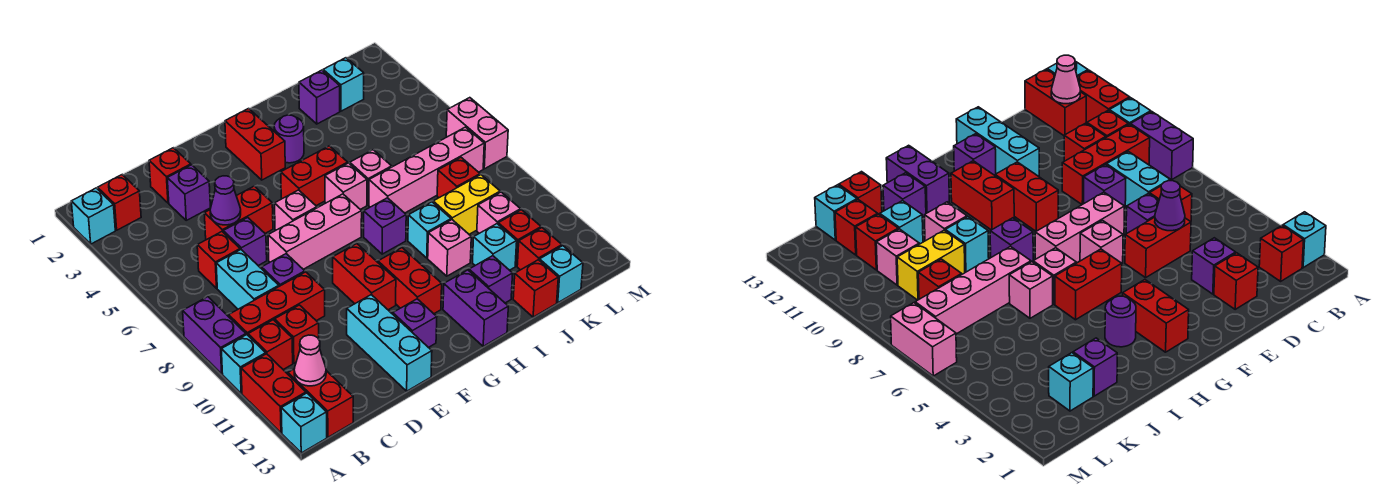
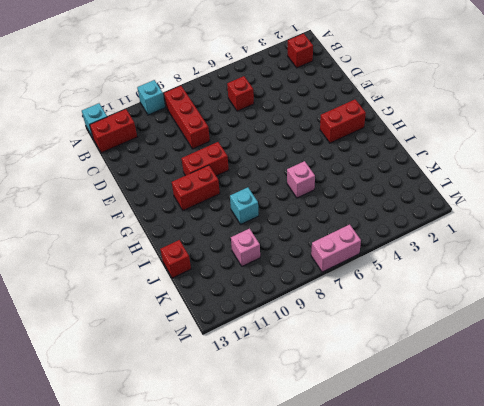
none -> cyan 1x1 brick [71,188,115,244]
none -> purple 1x2 brick [183,297,246,374]
none -> red 1x2 brick [241,354,306,433]
none -> red 1x1 brick [248,320,293,370]

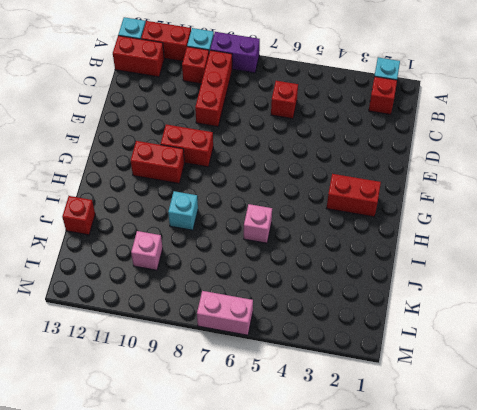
none -> cyan 1x2 brick [216,250,279,309]
none -> red 1x1 brick [275,305,319,363]
none -> red 1x1 brick [149,148,191,203]
none -> purple 1x1 brick [167,165,210,220]

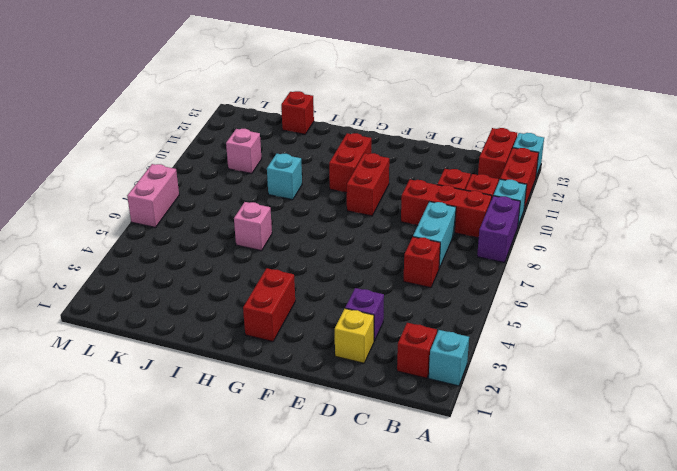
yellow 1x1 brick [335,309,374,363] -> red 1x1 brick [149,148,191,203]
none -> red 1x2 brick [204,186,273,240]
none -> purple 1x1 brick [223,218,267,265]
none -> purple 1x1 brick [262,254,305,286]
none -> pink 1x3 brick [268,194,362,269]

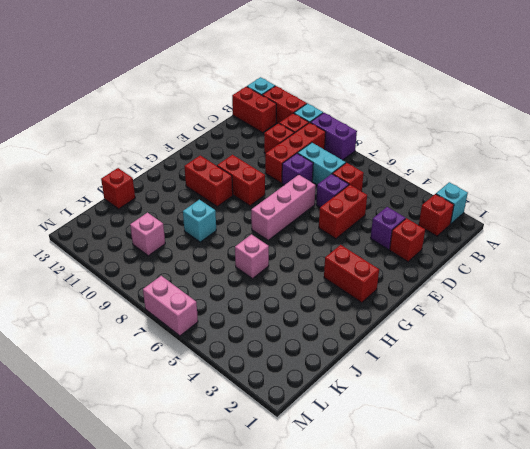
none -> cyan 1x3 brick [347,295,432,391]
none -> pink 1x1 brick [275,190,317,230]
none -> purple 1x1 brick [393,299,437,348]
none -> red 1x2 brick [281,146,348,206]

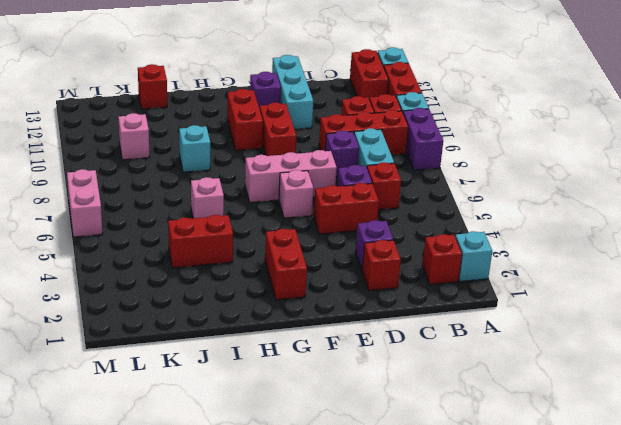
red 1x2 brick [168,215,233,268] -> red 1x2 brick moved to [281,146,348,206]
none -> purple 1x1 round brick [274,115,304,163]
none -> pink 1x1 brick [325,163,367,209]
none -> purple 1x1 brick [364,198,406,254]
none -> purple 1x2 brick [443,270,508,346]

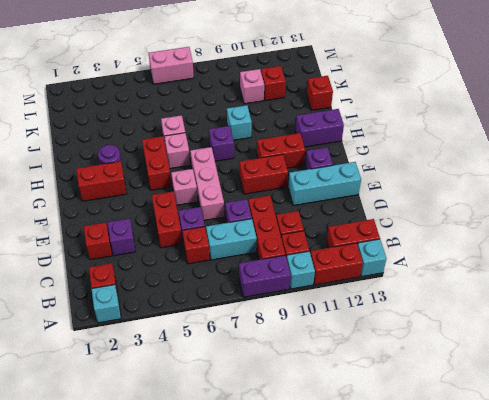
none -> pink 1x4 brick [369,127,484,213]
none -> pink 1x1 brick [428,220,471,276]
none -> purple 1x1 brick [469,256,513,303]
none -> purple 1x1 brick [299,70,340,124]

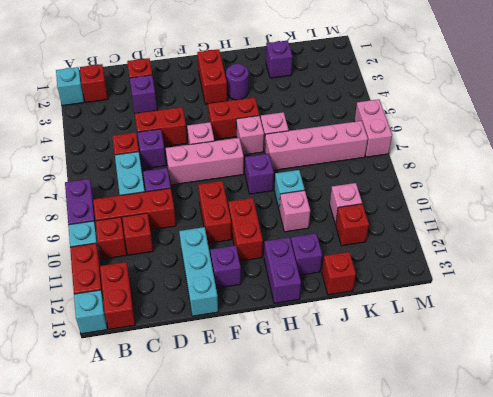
none -> yellow 1x2 brick [433,175,500,234]
none -> cyan 1x1 brick [473,224,517,270]
none -> cyan 1x1 brick [323,58,364,111]
none -> red 1x1 brick [437,158,480,198]

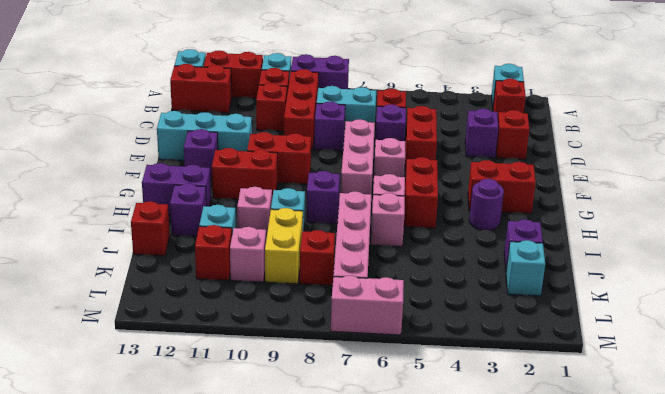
none -> red 1x1 brick [517,228,562,270]
none -> cyan 1x1 brick [539,246,583,303]
none -> pink 1x1 cone [294,335,326,386]
none -> purple 1x1 cone [210,176,241,225]

